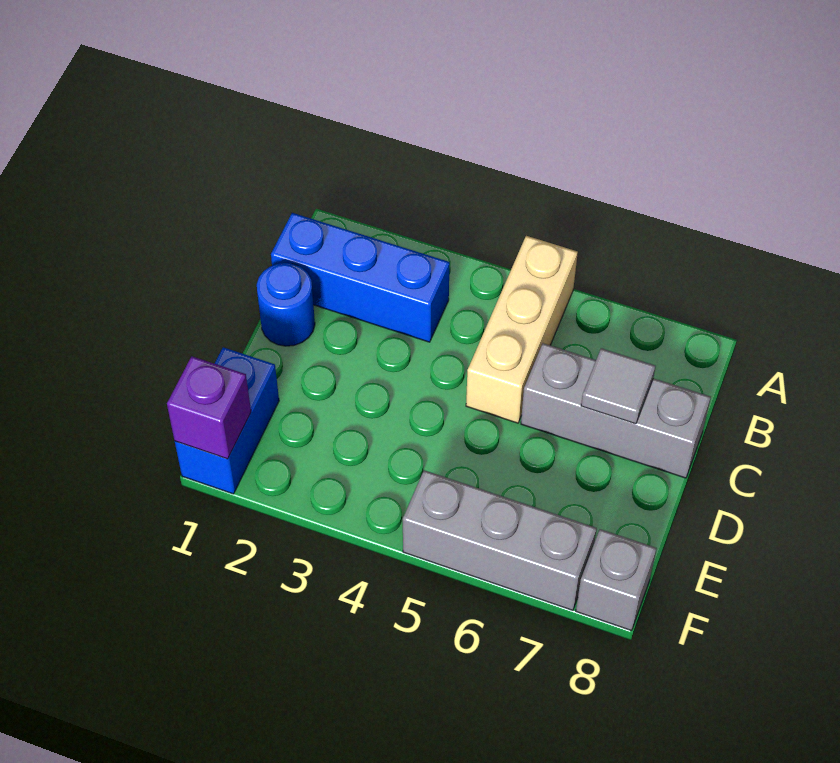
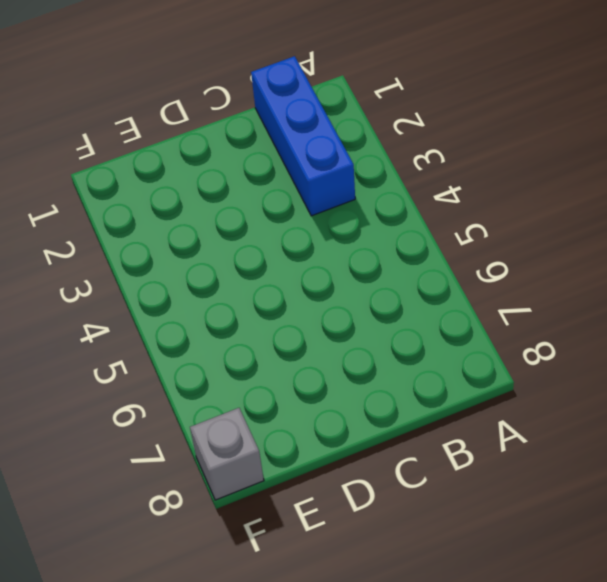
none -> tan 1x3 brick [466,236,578,423]
none -> blue 1x1 round brick [257,263,315,346]

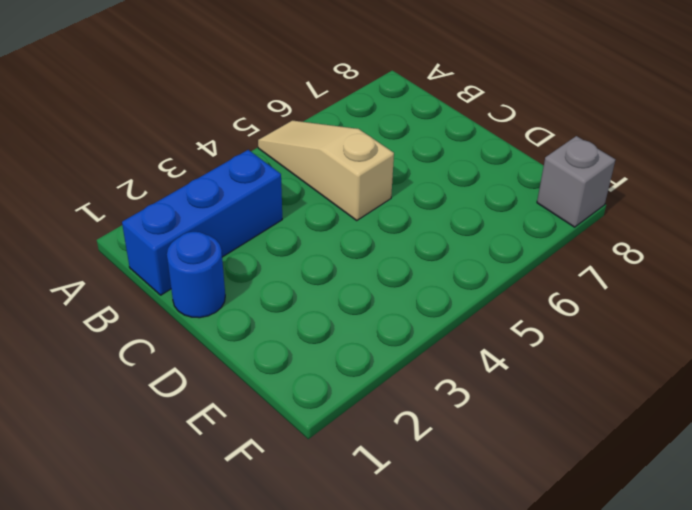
tan 1x3 slope [258,120,394,220] -> tan 1x3 brick [466,236,578,423]
none -> grey 1x3 brick [521,343,711,478]
none -> blue 1x2 brick [175,347,279,494]

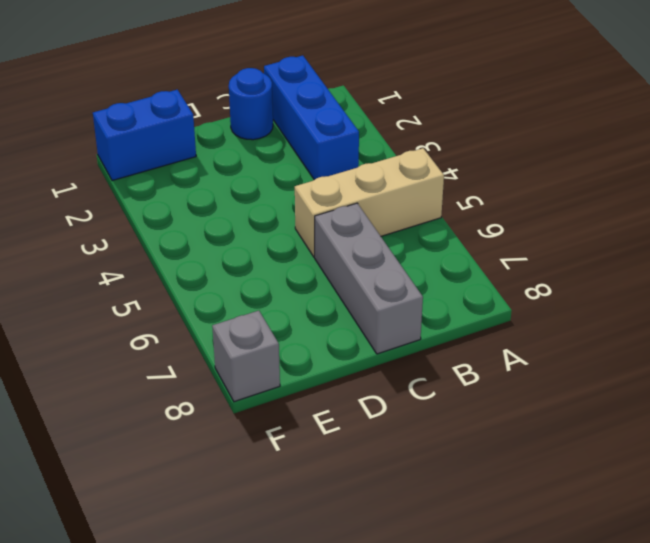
none -> grey 1x3 brick [403,470,597,610]
none -> grey 1x1 tile [581,348,656,424]

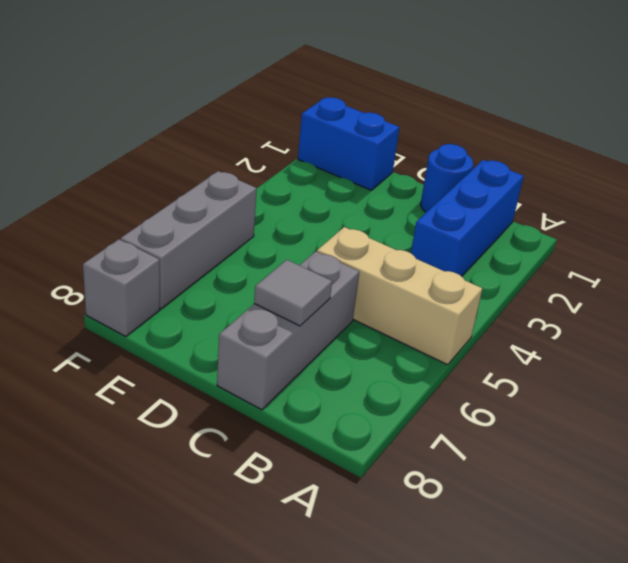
none -> purple 1x1 brick [167,356,251,459]

